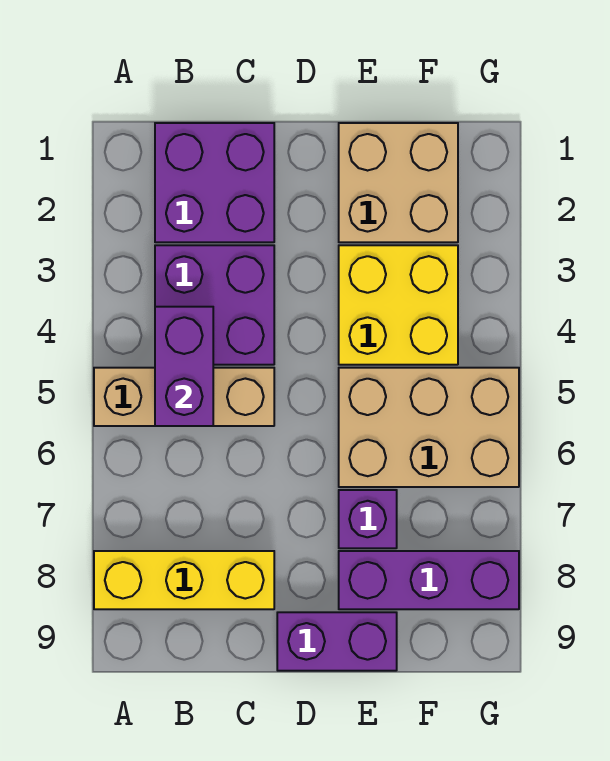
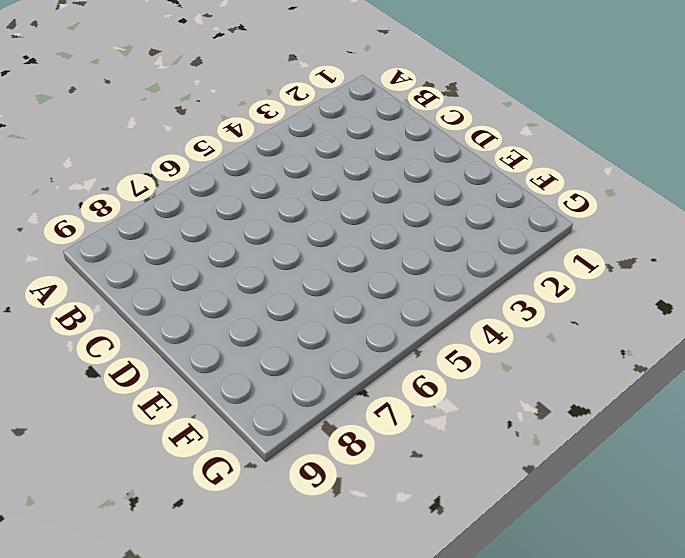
none -> tan 1x3 brick [94,368,274,426]
none -> yellow 1x3 brick [94,551,274,609]

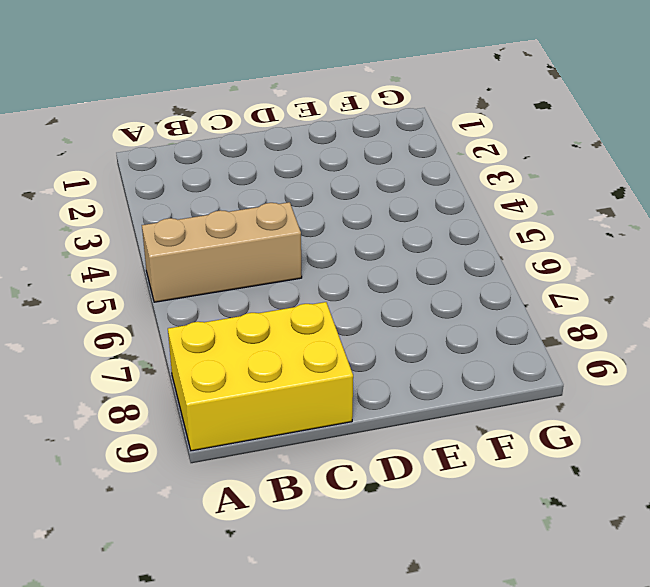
yellow 2x3 brick [168,302,353,451] -> yellow 1x3 brick [94,551,274,609]
none -> purple 2x2 brick [155,123,274,242]
none -> purple 2x2 brick [155,245,274,365]

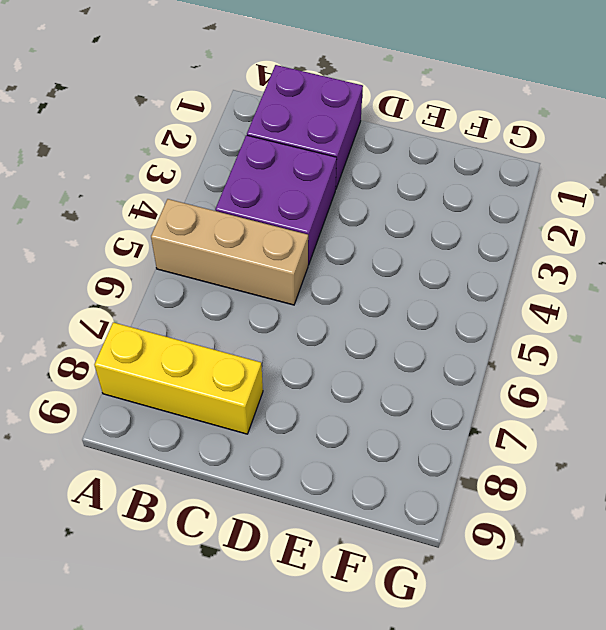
none -> purple 1x2 brick [277,612,397,671]
none -> tan 2x2 brick [339,123,458,242]

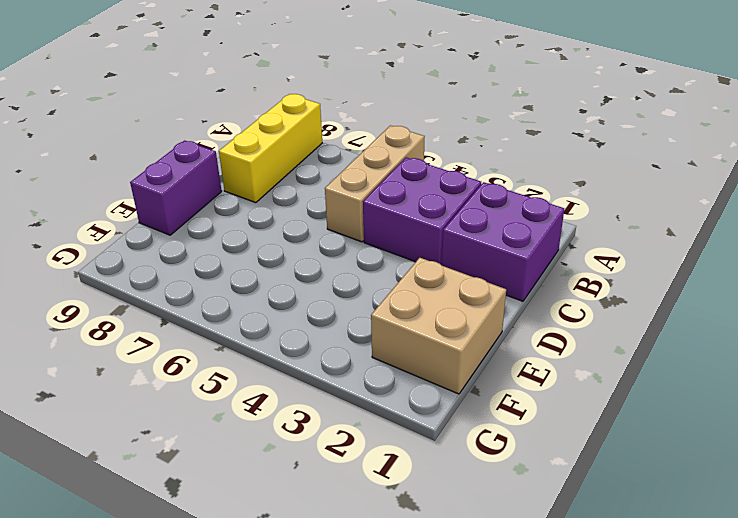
none -> yellow 2x2 brick [339,245,458,365]
none -> tan 2x3 brick [339,368,519,487]

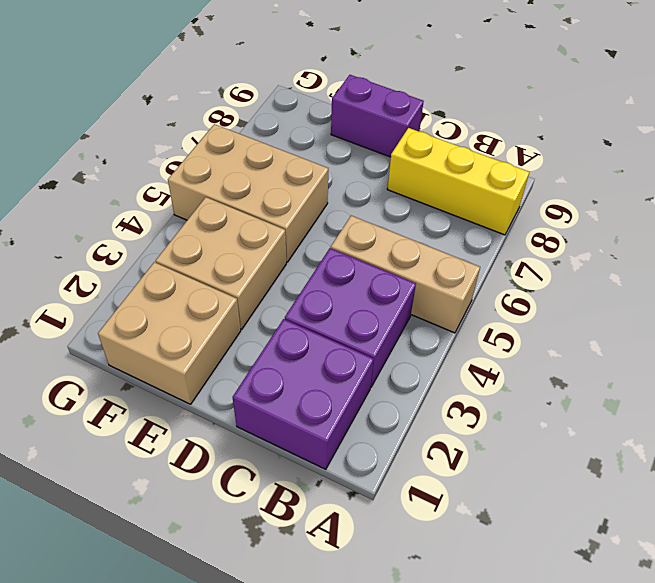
tan 2x2 brick [156,197,286,329] -> yellow 2x2 brick [339,245,458,365]
none -> purple 1x1 brick [339,490,397,548]
none -> purple 1x3 brick [339,551,519,609]

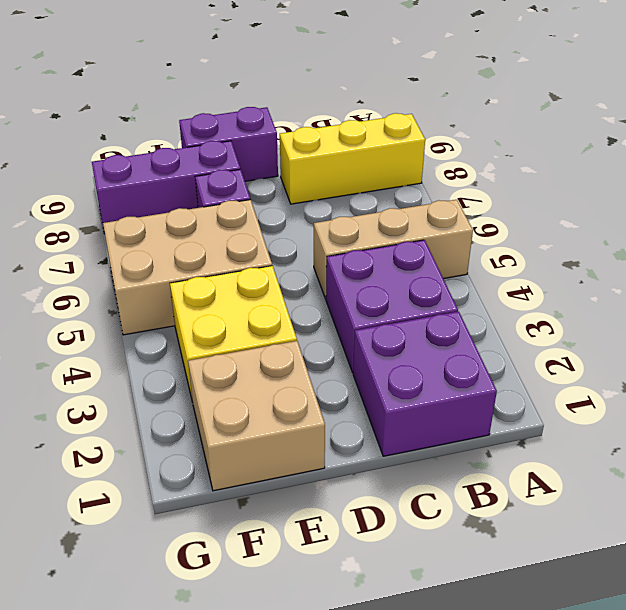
none -> purple 1x2 brick [155,307,213,426]

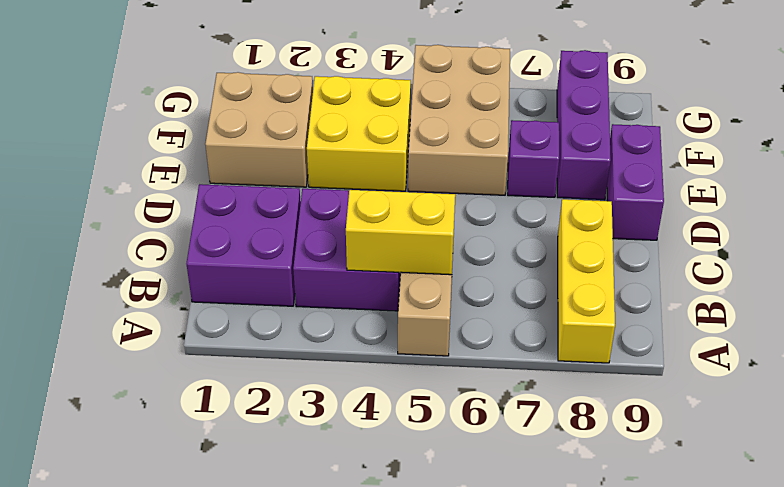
yellow 1x2 brick [346,190,455,275] -> purple 1x2 brick [155,307,213,426]

